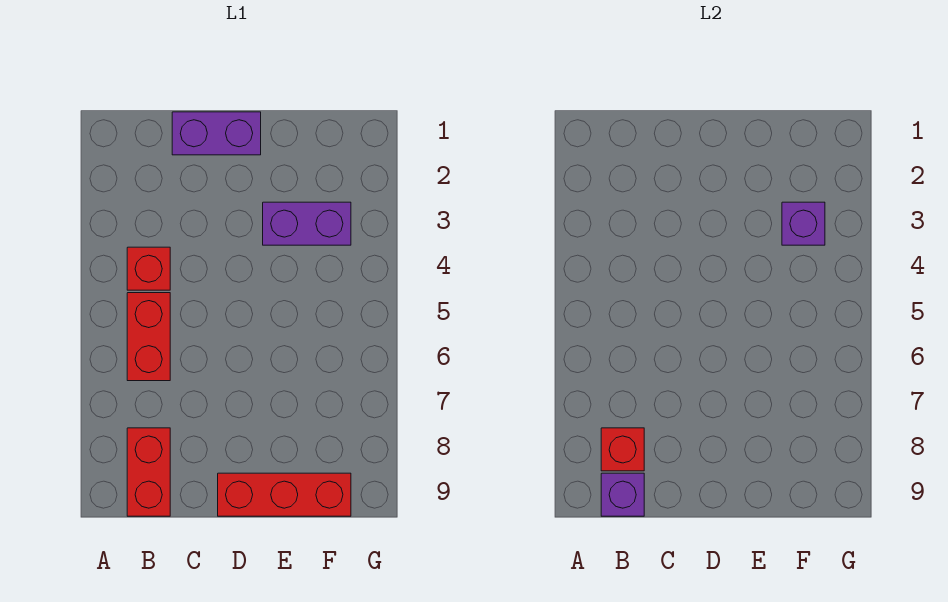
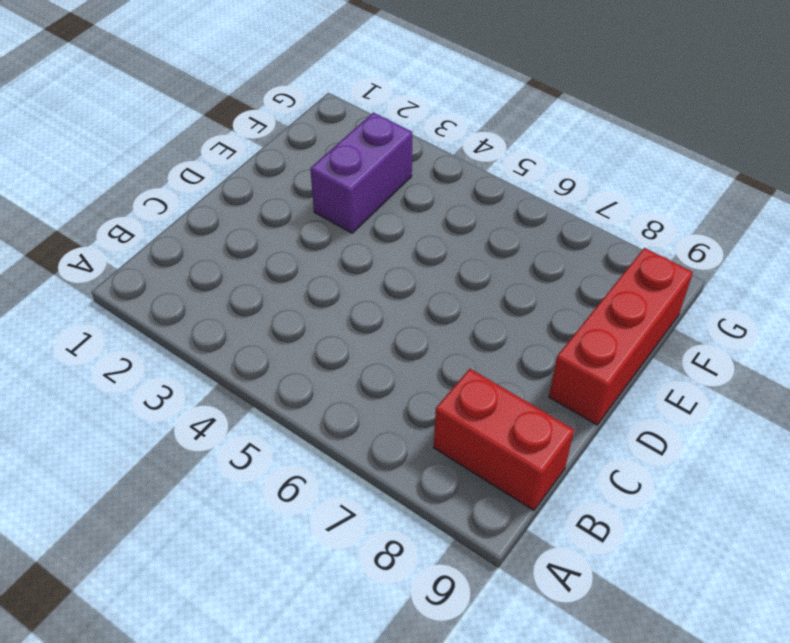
none -> red 1x1 brick [127,247,170,290]
none -> red 1x2 brick [127,293,170,381]

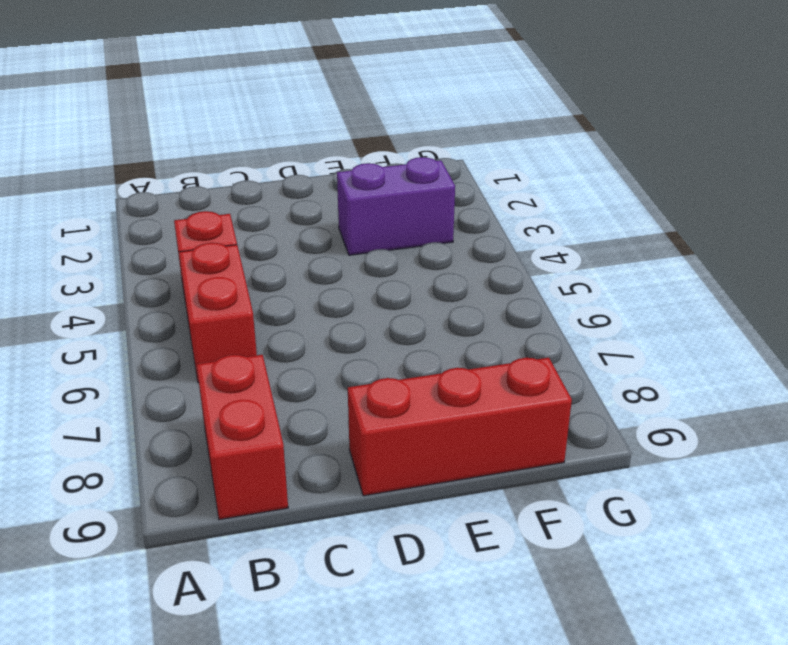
none -> purple 1x2 brick [172,112,261,155]
none -> red 1x1 brick [601,428,644,471]

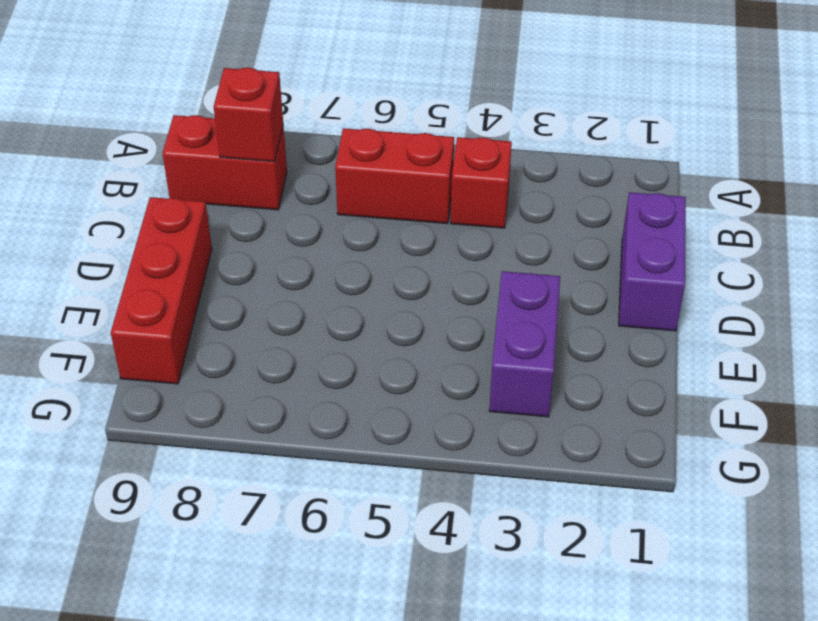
none -> purple 1x1 brick [601,473,644,516]
none -> purple 1x1 brick [782,202,825,245]

